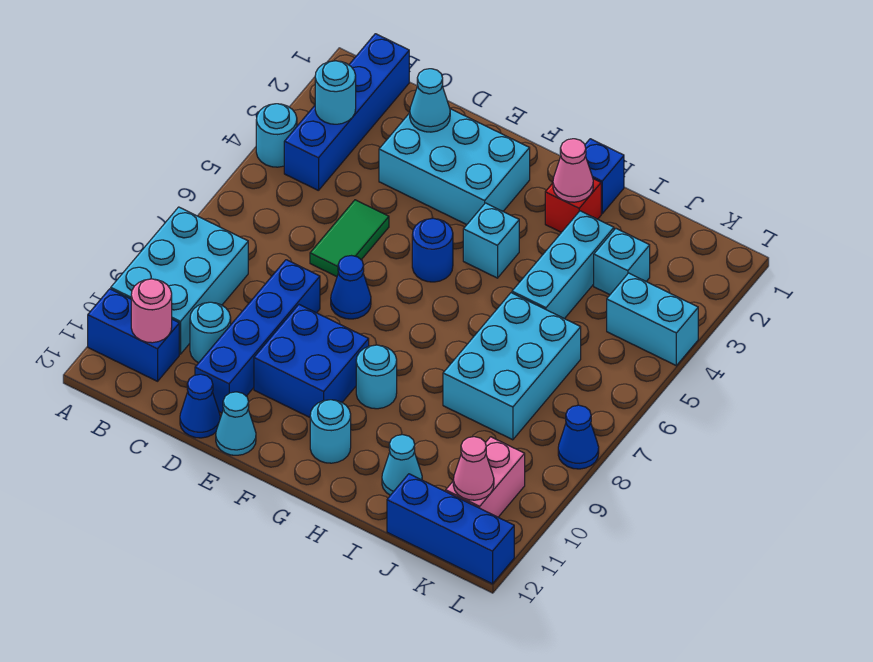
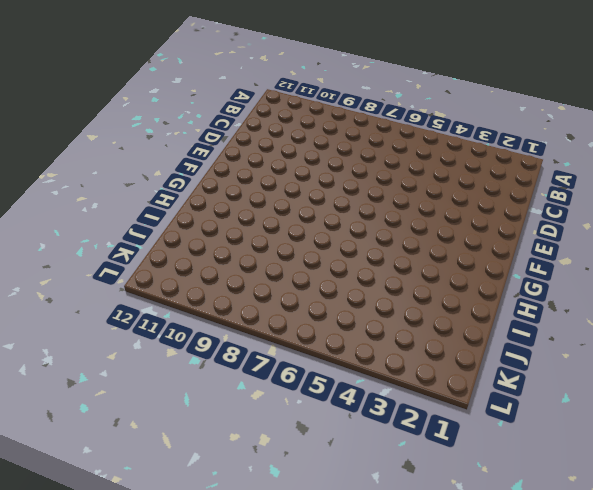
none -> cyan 1x1 round brick [256,104,297,167]
none -> cyan 2x3 brick [111,207,248,354]
none -> blue 1x2 brick [88,289,179,381]
none -> blue 1x4 brick [284,34,409,191]

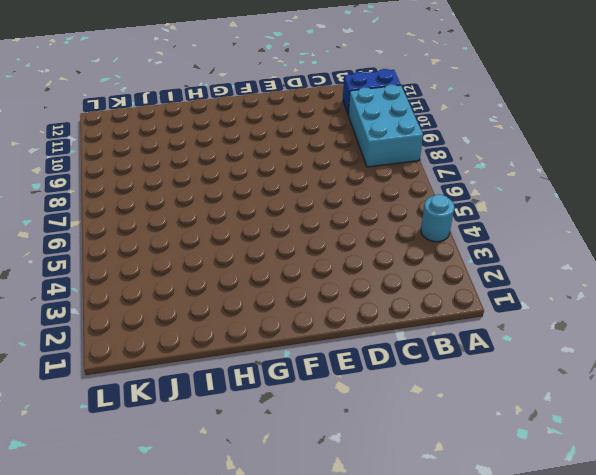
none -> blue 1x4 brick [284,34,409,191]
none -> cyan 1x1 round brick [190,302,231,363]
none -> cyan 2x3 brick [379,109,530,225]
none -> green 1x2 tile [310,200,389,277]

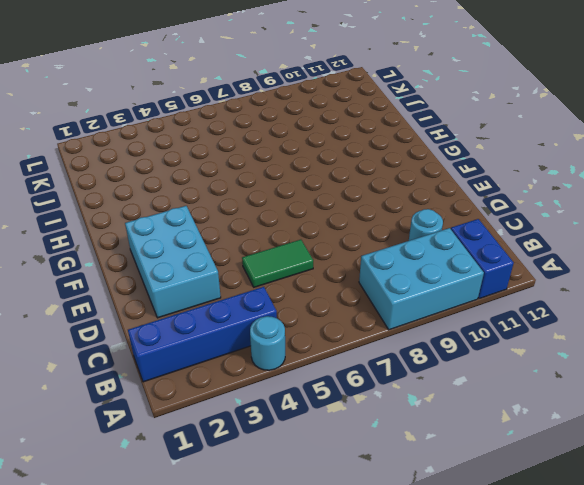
none -> blue 1x4 brick [195,260,320,413]
none -> blue 1x1 cone [180,374,220,438]
none -> blue 1x1 cone [331,256,371,319]
none -> blue 2x2 brick [254,305,369,417]

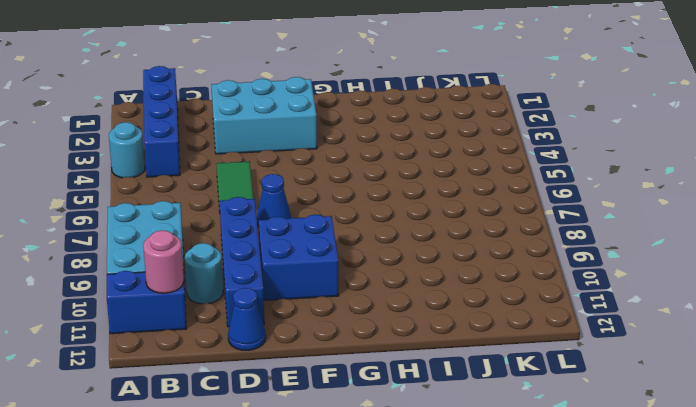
none -> cyan 1x1 cone [216,392,256,455]
none -> blue 1x1 round brick [412,218,453,282]
none -> cyan 1x1 brick [463,203,519,278]
none -> cyan 1x1 round brick [356,345,397,409]

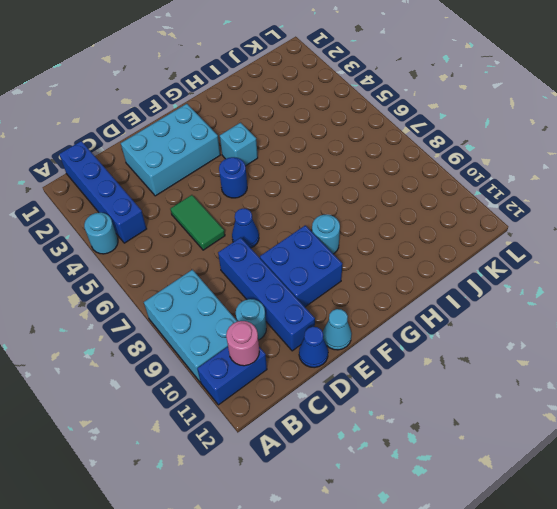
none -> cyan 1x1 round brick [310,400,351,463]
none -> blue 1x1 brick [585,139,624,214]
none -> red 1x1 brick [545,179,601,232]
none -> cyan 1x3 brick [512,211,614,319]

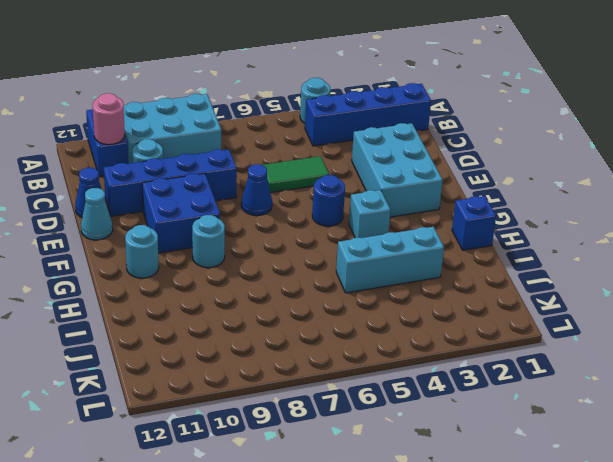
none -> red 1x1 brick [545,179,601,232]
none -> cyan 2x3 brick [443,293,581,440]
none -> cyan 1x1 cone [382,435,422,495]
none -> cyan 1x1 brick [594,228,650,295]

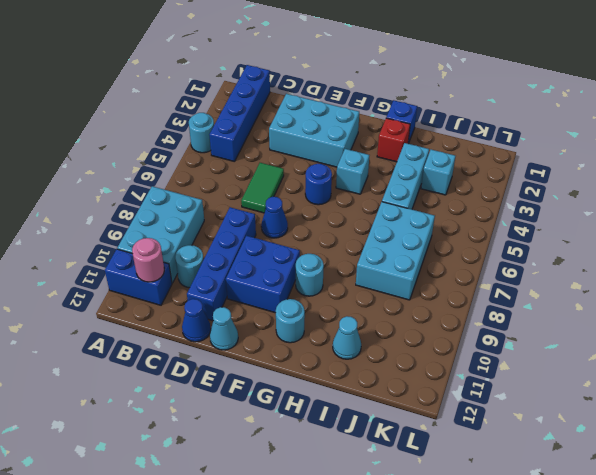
none -> blue 1x3 brick [387,474,514,584]
none -> cyan 1x2 brick [607,273,698,366]
none -> pink 1x2 brick [446,437,525,517]
none -> blue 1x1 cone [558,405,599,469]

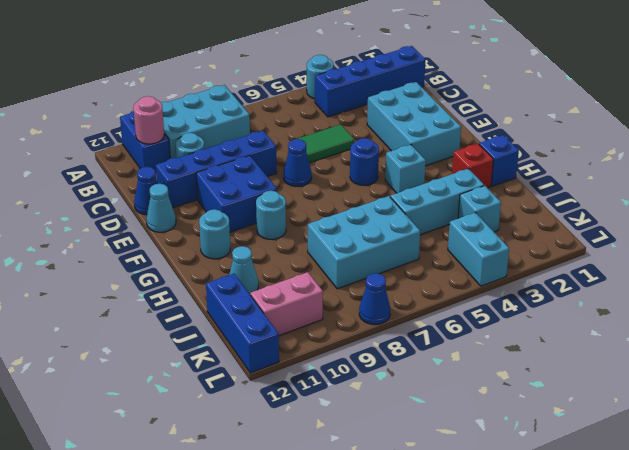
none -> cyan 1x1 round brick [315,61,356,124]
none -> cyan 1x1 cone [410,69,450,132]
none -> pink 1x1 cone [553,139,593,202]
none -> pink 1x1 cone [453,437,494,500]

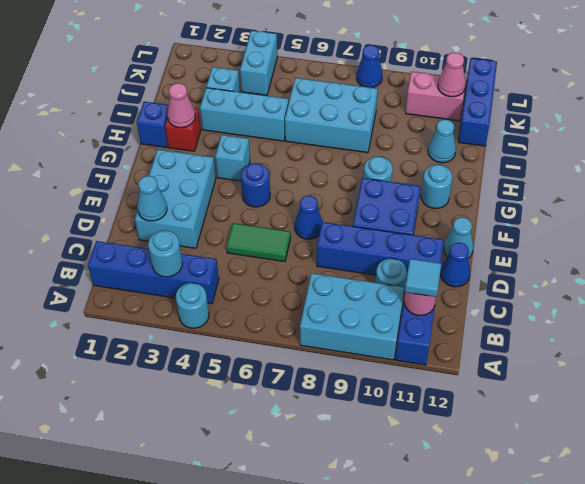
cyan 1x1 tile [405,259,441,297] -> none

